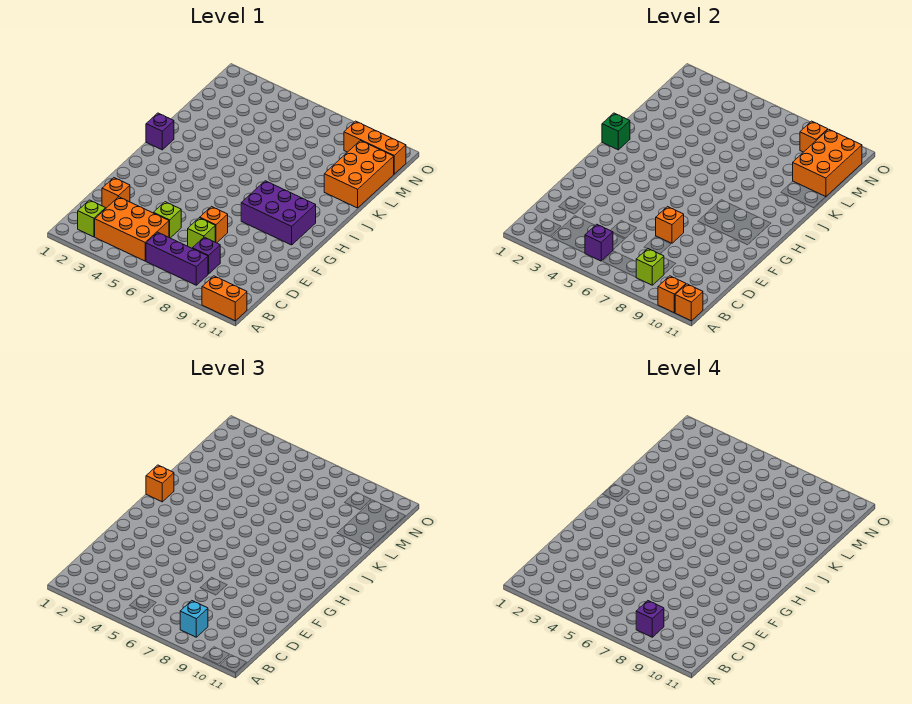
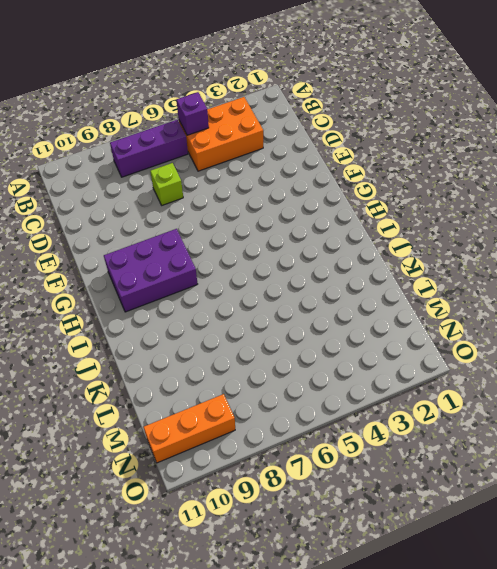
none -> orange 1x2 brick [202,276,247,321]
none -> lime 1x1 brick [78,200,106,237]
none -> purple 1x1 brick [192,237,220,274]

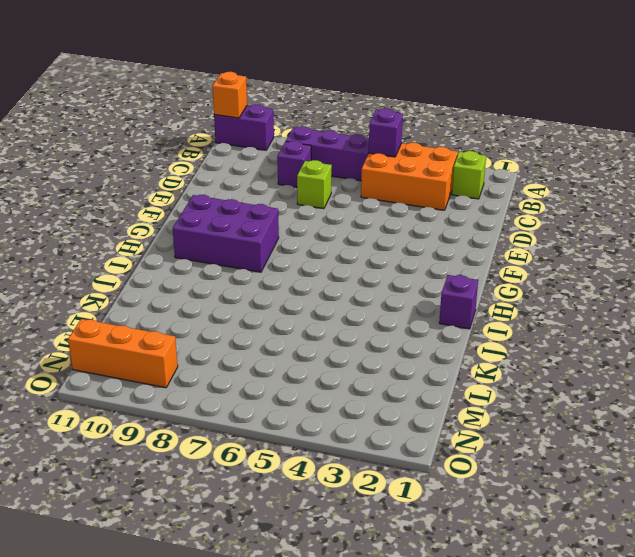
purple 1x2 brick [214,105,274,150] -> orange 1x2 brick [202,276,247,321]
none -> orange 1x1 brick [102,178,130,208]
none -> lime 1x1 brick [154,202,181,238]
none -> orange 1x1 brick [200,207,228,243]

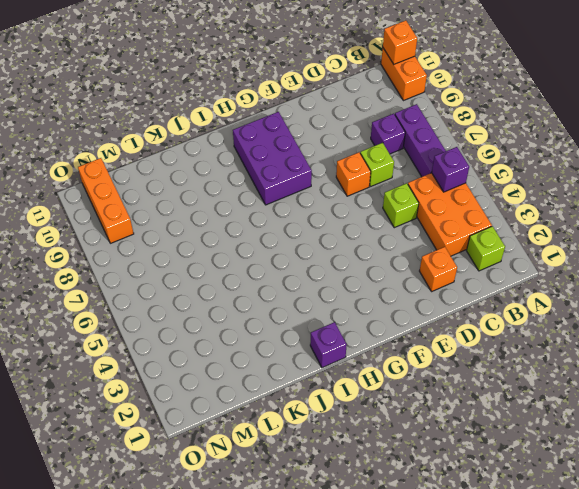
none -> orange 2x3 brick [324,141,394,208]
none -> orange 1x1 brick [658,276,686,313]
none -> lime 1x1 brick [636,249,664,285]

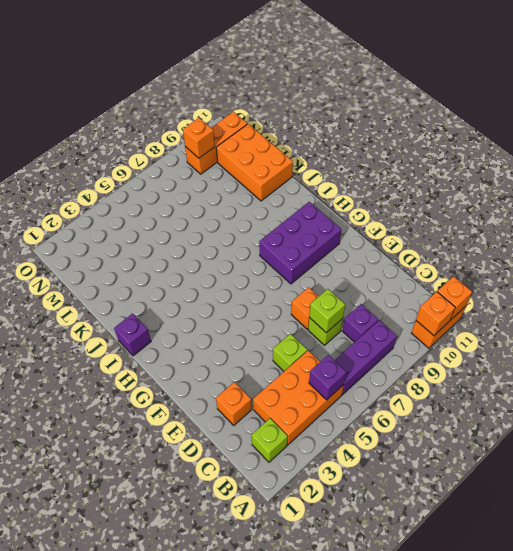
lime 1x1 brick [309,289,345,333] -> lime 1x1 brick moved to [636,249,664,285]
none -> orange 1x1 brick [656,207,684,243]
none -> green 1x1 brick [602,113,630,150]
none -> orange 2x3 brick [793,129,862,197]

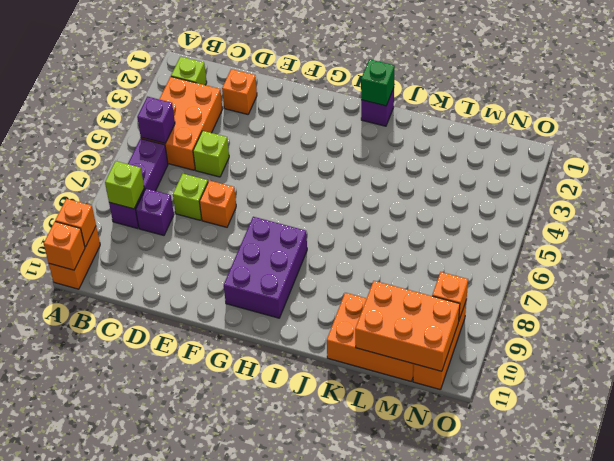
none -> orange 1x1 brick [656,207,684,243]
none -> cyan 1x1 brick [180,601,208,637]
none -> orange 1x1 brick [146,465,174,502]

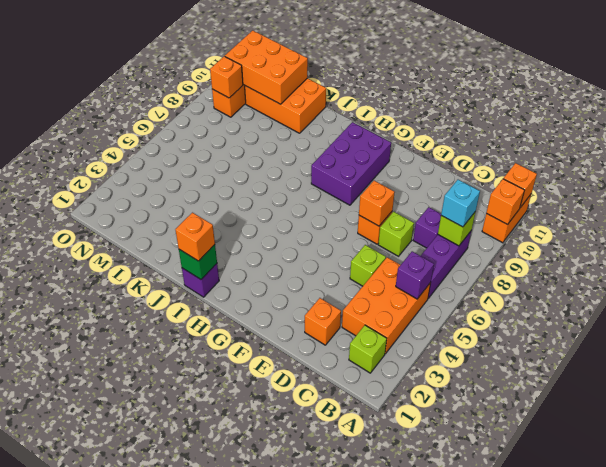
none -> purple 1x1 brick [636,601,664,637]

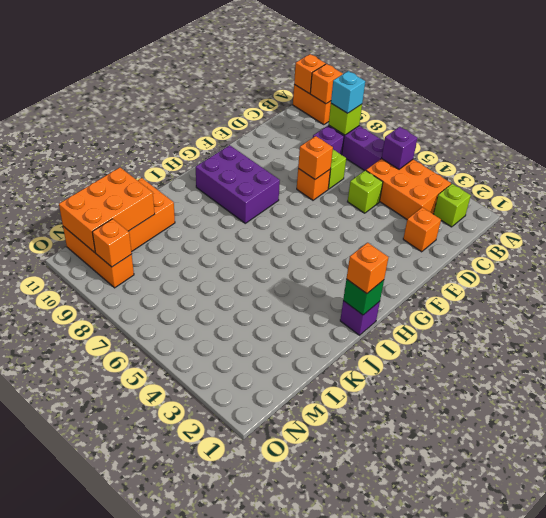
none -> purple 1x1 brick [636,601,664,637]

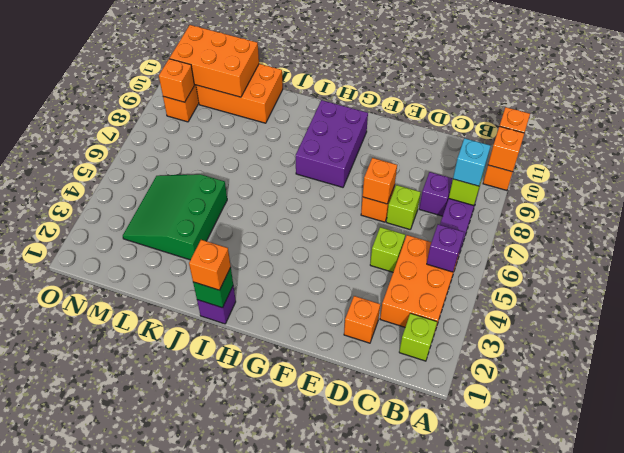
green 3x3 slope [123,174,227,260] -> none
none -> purple 1x1 brick [636,601,664,637]

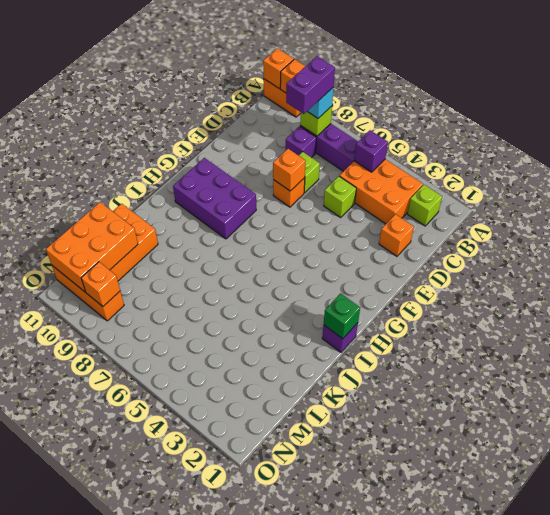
purple 1x2 brick [286,56,335,114] -> purple 1x1 brick [636,601,664,637]
none -> orange 1x1 brick [146,465,174,502]

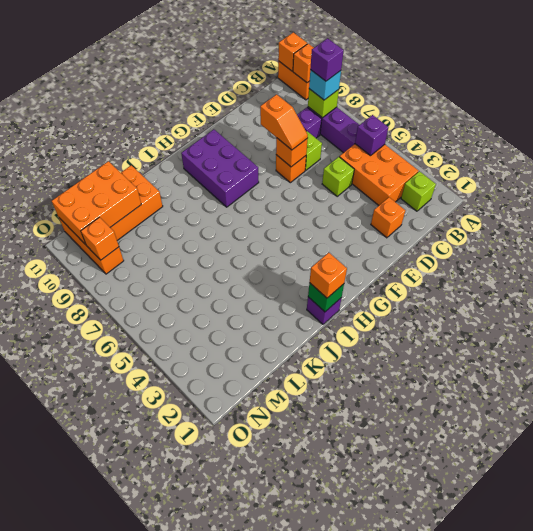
orange 1x2 slope [260,94,308,150] -> none

